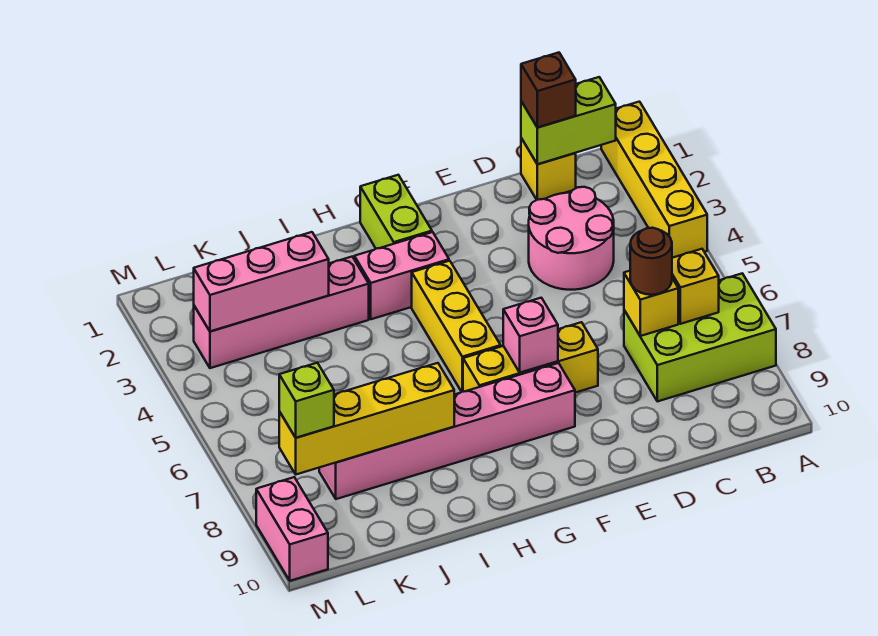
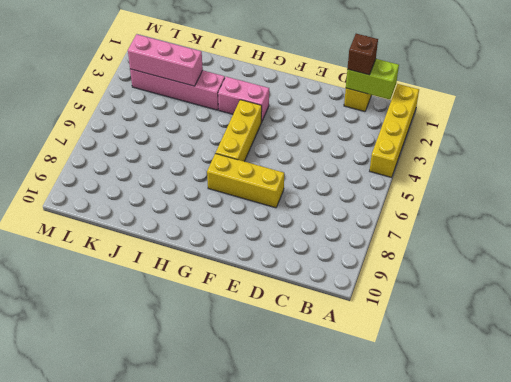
none -> lime 2x3 brick [624,273,776,401]
none -> pink 2x2 round brick [529,187,614,290]
none -> pink 1x6 brick [319,363,575,499]

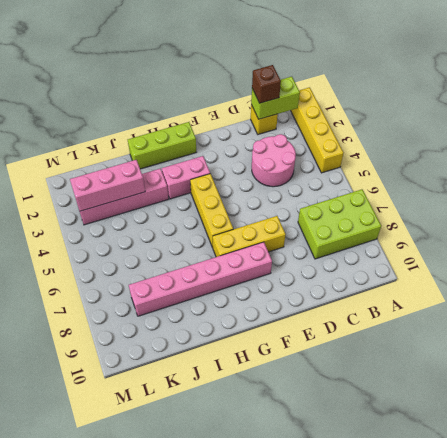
lime 1x3 brick [128,122,196,169] -> lime 1x2 brick [360,175,432,249]
none -> pink 1x2 brick [256,477,328,581]
none -> yellow 1x1 brick [672,249,719,324]
none -> yellow 1x1 brick [624,271,678,336]

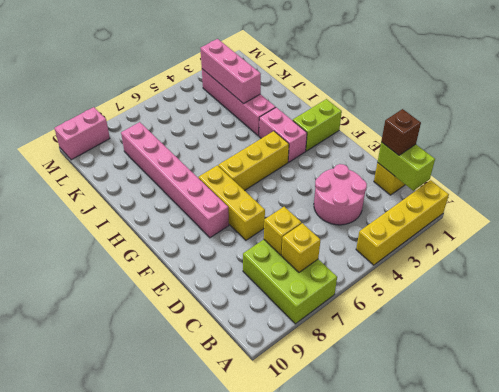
none -> pink 1x1 brick [503,298,558,373]
none -> yellow 1x4 brick [279,363,454,474]
none -> brown 1x1 round brick [630,228,672,295]

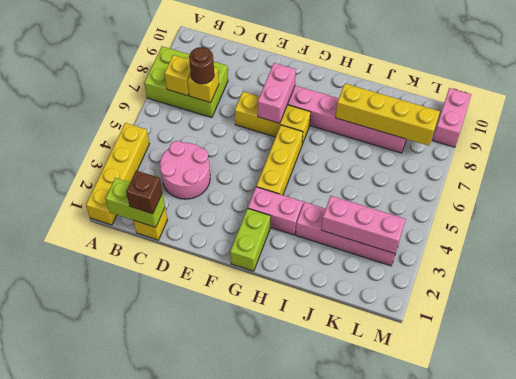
pink 1x2 brick [258,63,296,123] -> pink 1x1 brick [503,298,558,373]
none -> lime 1x1 brick [279,363,334,438]

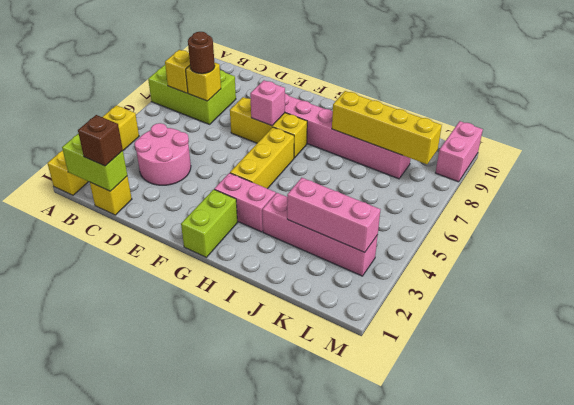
none -> lime 1x1 brick [279,363,334,438]

